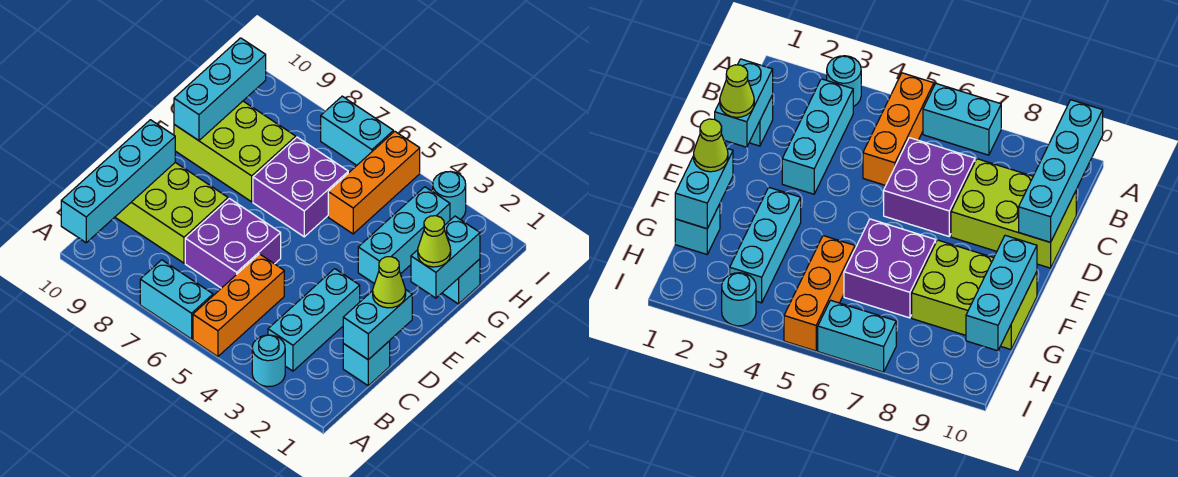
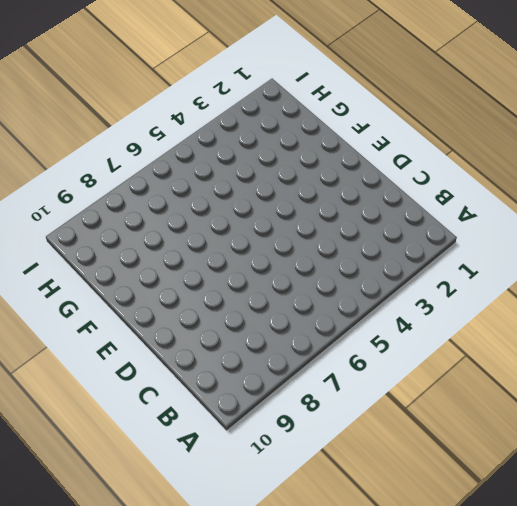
none -> cyan 1x1 round brick [252,335,285,387]
none -> orange 1x3 brick [193,254,284,357]
none -> cyan 1x2 brick [140,260,213,339]

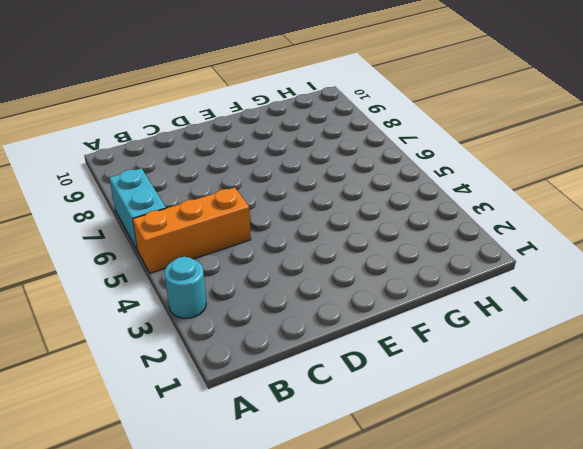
none -> cyan 1x3 brick [268,269,360,371]
none -> cyan 1x1 brick [343,341,390,386]
none -> purple 2x2 brick [185,198,281,288]

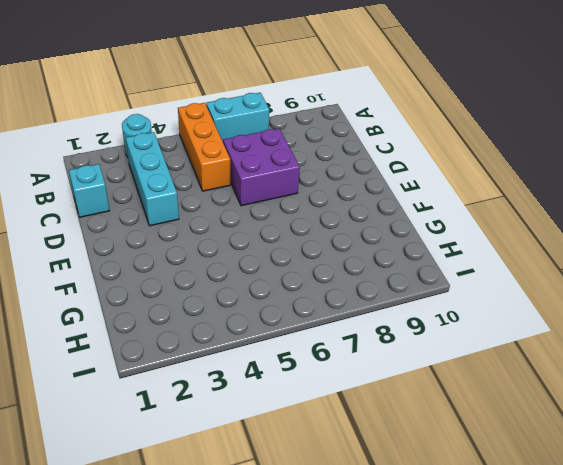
none -> lime 2x3 brick [115,163,228,263]
none -> cyan 1x3 brick [358,187,450,284]
none -> purple 2x2 brick [253,137,348,237]

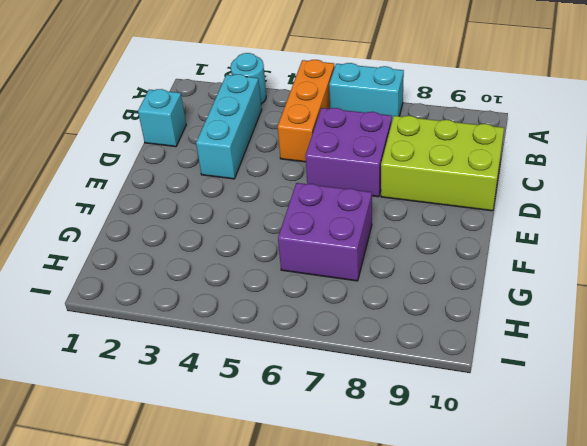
none -> cyan 1x3 brick [358,187,450,284]
none -> lime 2x3 brick [174,101,296,202]
none -> cyan 1x1 brick [442,259,480,304]

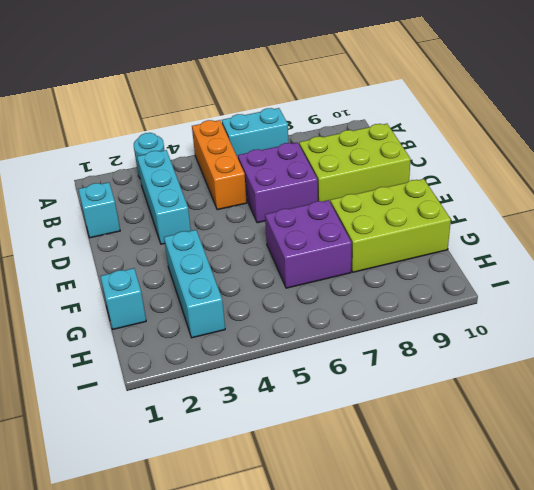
none -> orange 1x3 brick [328,131,420,234]
none -> cyan 1x1 round brick [432,172,466,220]
none -> cyan 1x2 brick [321,96,393,165]

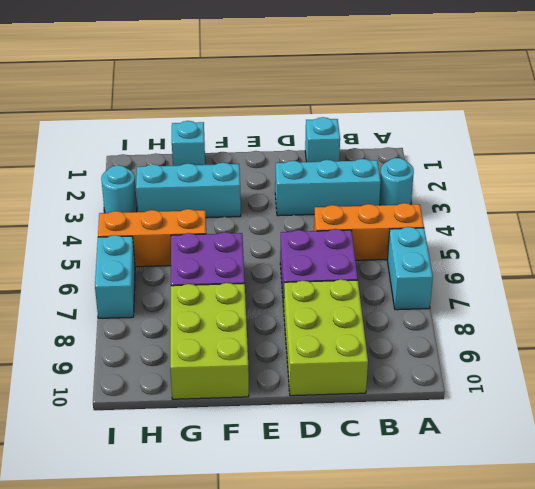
none -> cyan 1x4 brick [61,120,175,243]
none -> cyan 1x2 brick [343,289,412,360]
none -> cyan 1x2 brick [411,216,480,298]

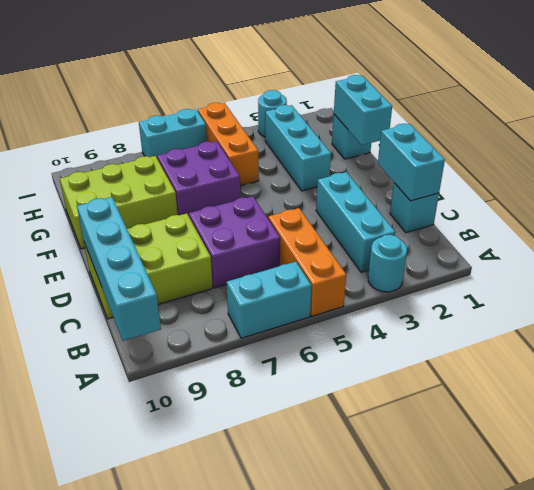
none -> cyan 1x3 brick [174,38,266,140]
none -> lime 1x1 cone [373,257,406,308]
none -> lime 1x1 cone [418,216,451,267]

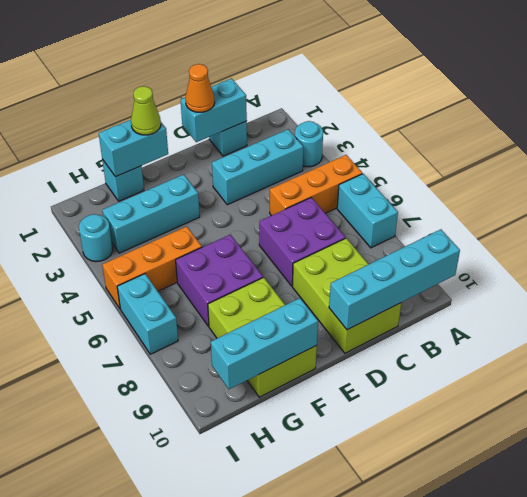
orange 1x1 cone [185,64,215,112] -> lime 1x1 cone [373,257,406,308]

